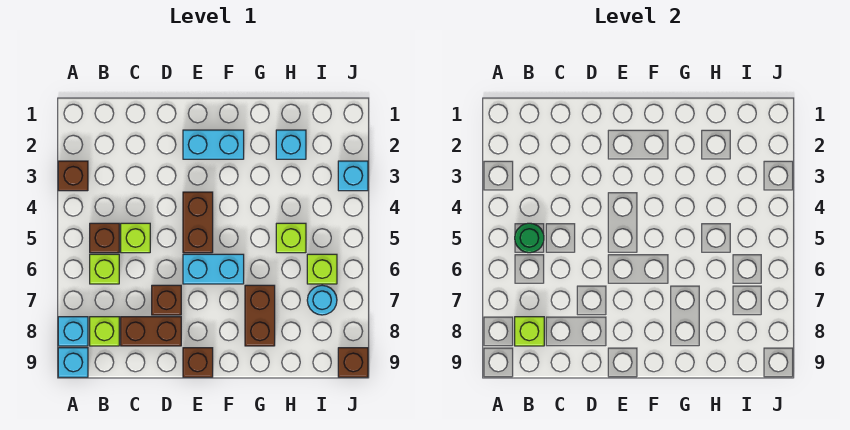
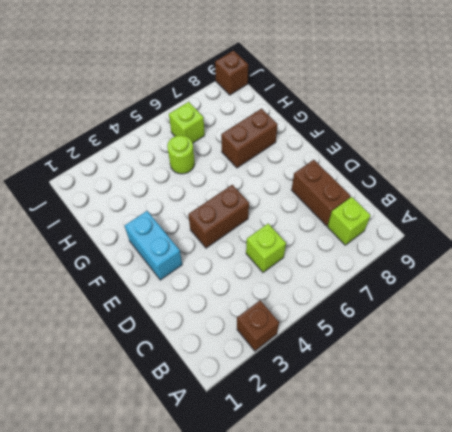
lime 1x1 round brick [167,135,195,174] -> lime 1x1 brick [276,223,306,253]
none -> cyan 1x1 brick [58,317,88,346]
none -> cyan 1x1 brick [58,348,88,377]
none -> brown 1x1 brick [90,223,119,253]

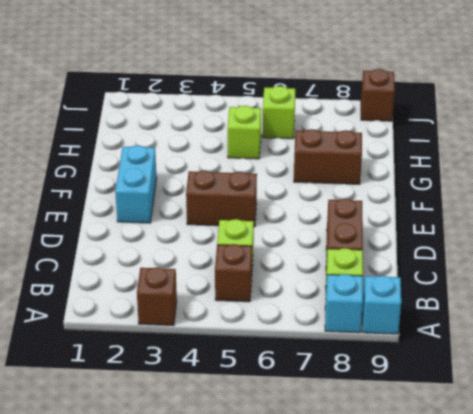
none -> lime 1x1 brick [90,254,119,284]
none -> brown 1x1 brick [152,285,181,315]
none -> cyan 1x2 brick [183,254,244,284]

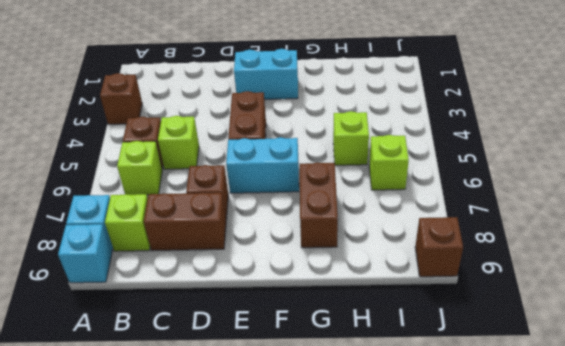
none -> brown 1x1 brick [183,348,213,377]
none -> cyan 1x1 brick [276,130,306,159]
none -> cyan 1x1 round brick [307,285,337,315]

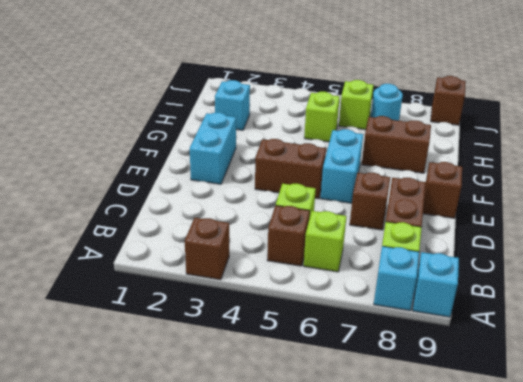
none -> cyan 1x1 brick [338,161,368,191]
none -> green 1x1 round brick [515,223,544,253]
none -> lime 1x1 brick [515,317,544,346]

